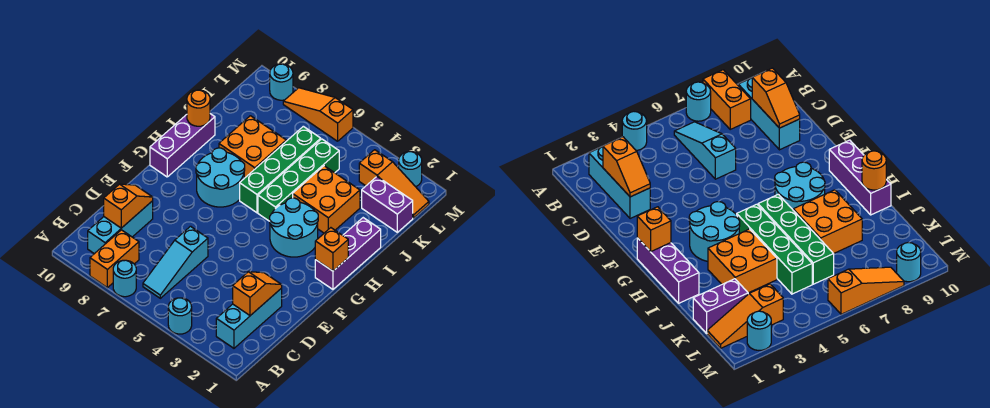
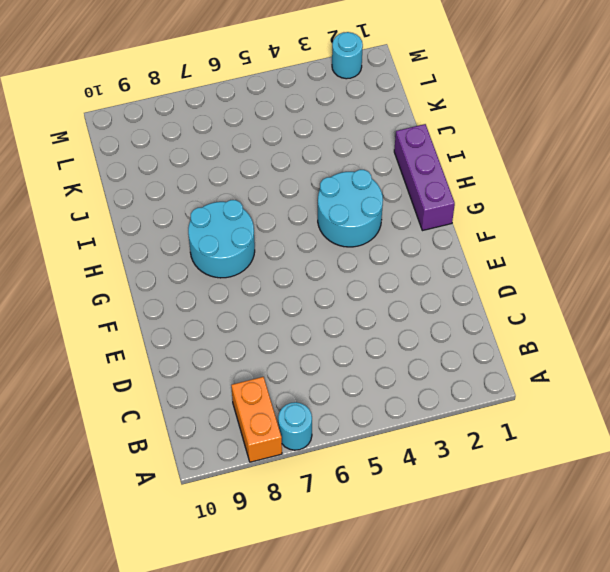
none -> cyan 1x1 round brick [168,298,192,334]
none -> cyan 1x3 brick [216,288,282,348]
none -> cyan 1x3 slope [143,226,208,298]

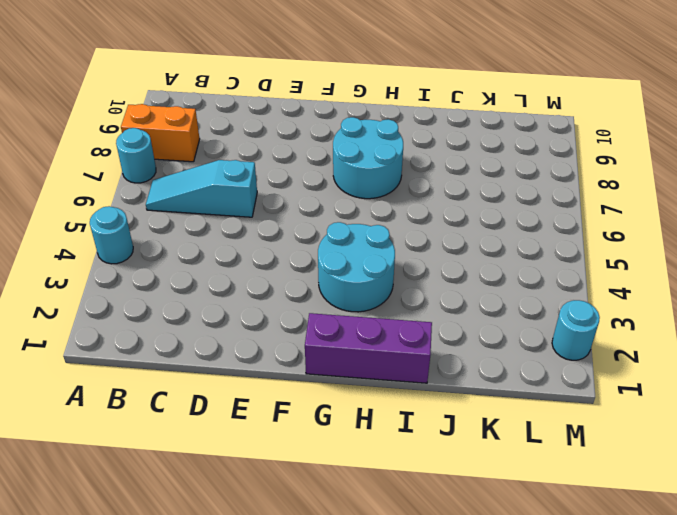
none -> cyan 1x3 brick [216,288,282,348]
none -> cyan 1x3 brick [88,201,153,254]
none -> purple 1x3 brick [150,114,215,177]

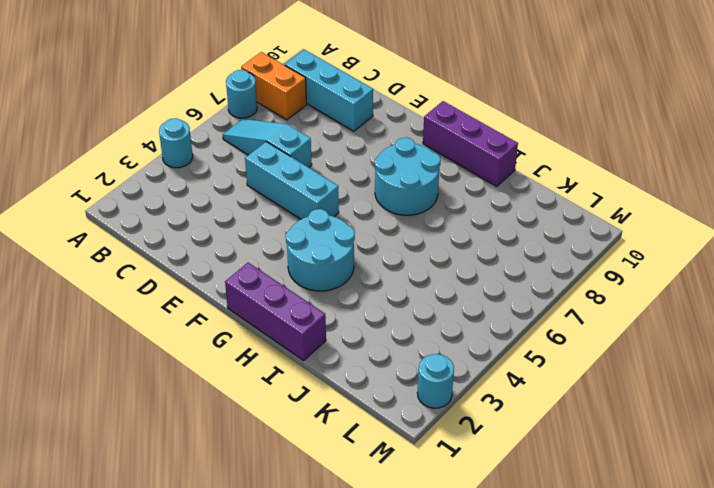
cyan 1x3 brick [245,142,339,219] -> cyan 1x3 brick moved to [216,288,282,348]
none -> green 1x4 brick [258,139,339,221]
none -> green 1x4 brick [240,126,321,213]
none -> orange 2x2 brick [293,166,360,233]

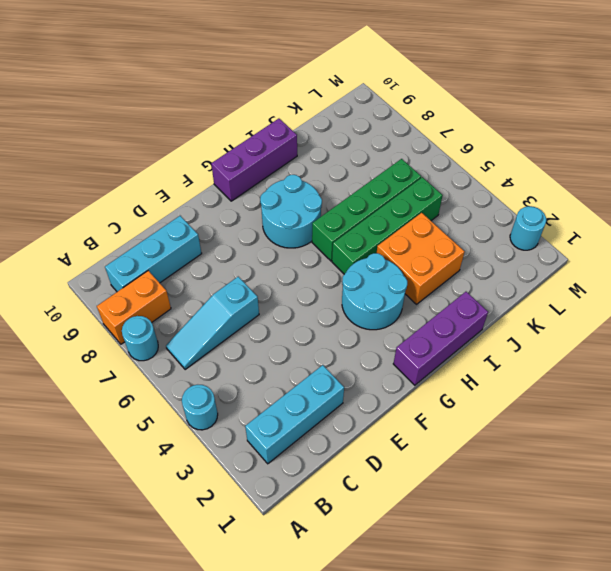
none -> orange 2x2 brick [219,116,286,178]
none -> purple 1x2 brick [362,177,413,232]
none -> orange 1x3 slope [359,150,429,218]

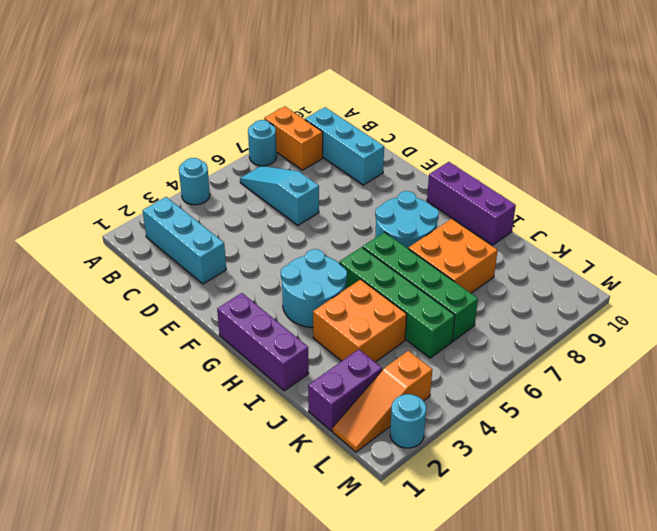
none -> orange 1x3 slope [283,88,353,141]
none -> cyan 1x1 round brick [270,64,293,100]
none -> orange 1x2 slope [233,272,282,316]

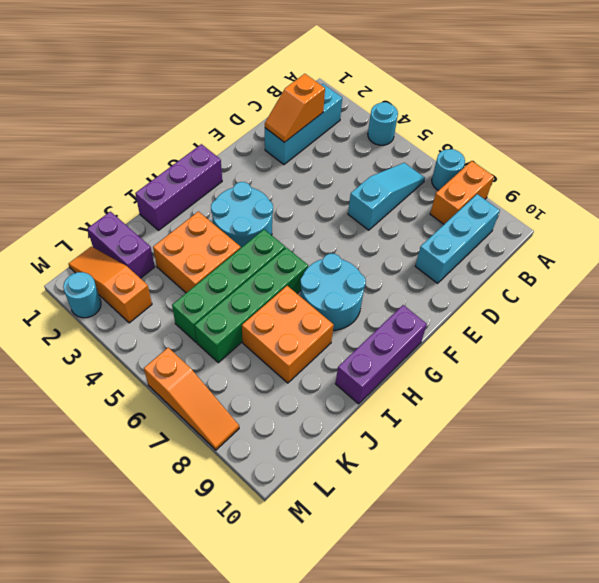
none -> cyan 1x1 round brick [270,64,293,100]
none -> orange 1x2 slope [104,184,153,228]
none -> orange 1x1 brick [315,228,348,271]

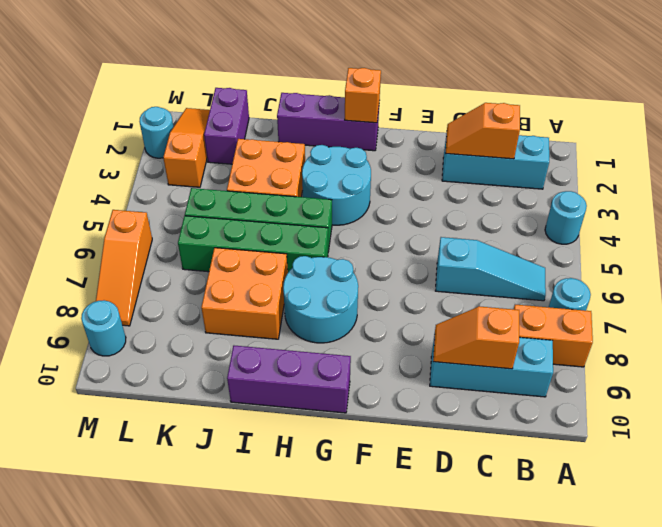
none -> orange 1x1 round brick [187,90,210,126]

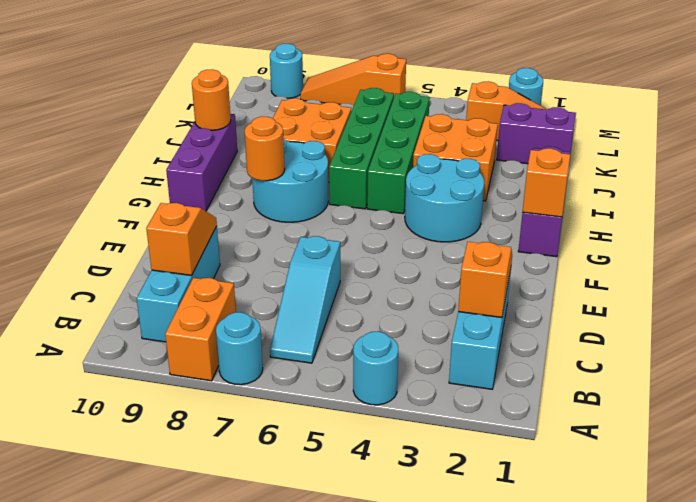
orange 1x1 round brick [245,117,285,181] -> none

